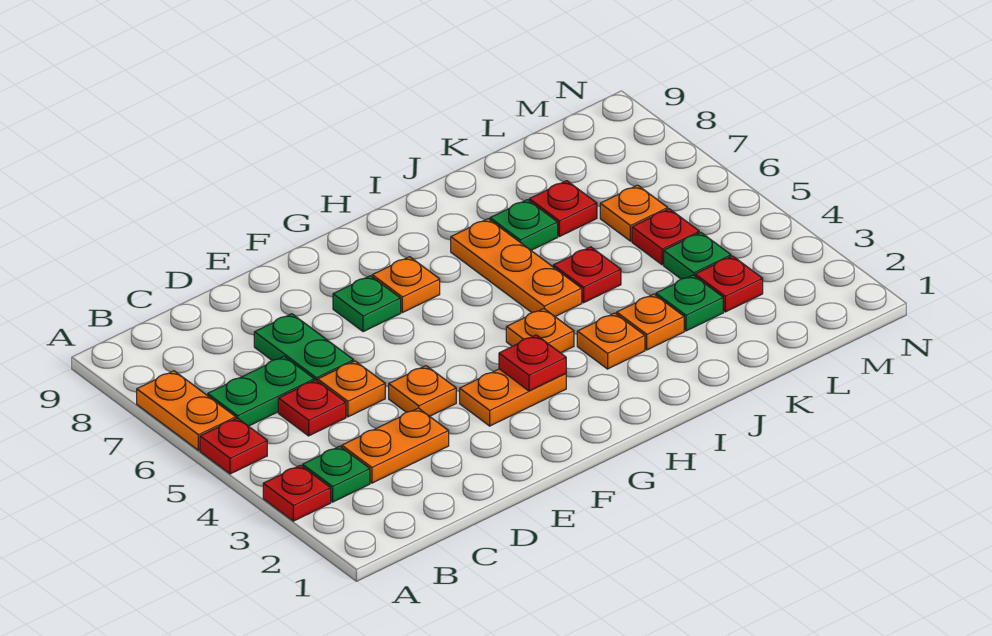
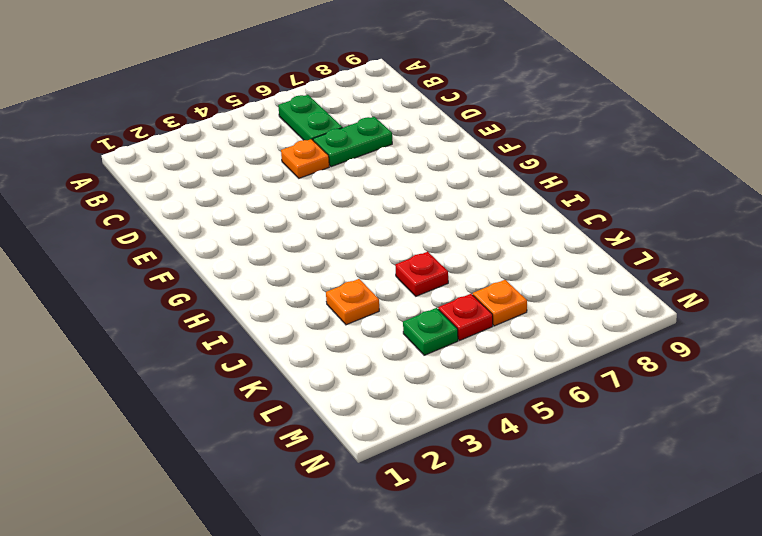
none -> red 1x1 plate [263,465,331,521]
none -> red 1x1 plate [200,418,267,474]
none -> orange 1x2 plate [137,371,236,450]

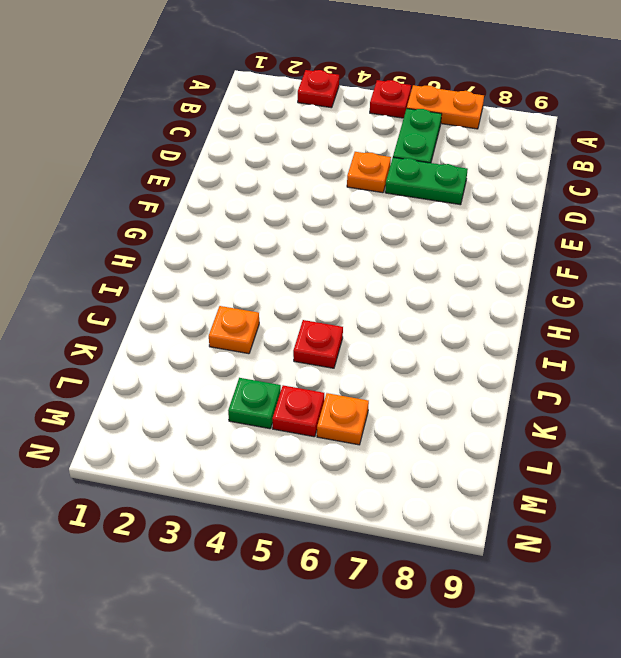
none -> green 1x1 plate [303,446,370,502]
none -> orange 1x2 plate [342,408,449,483]
none -> red 1x1 plate [278,380,346,436]

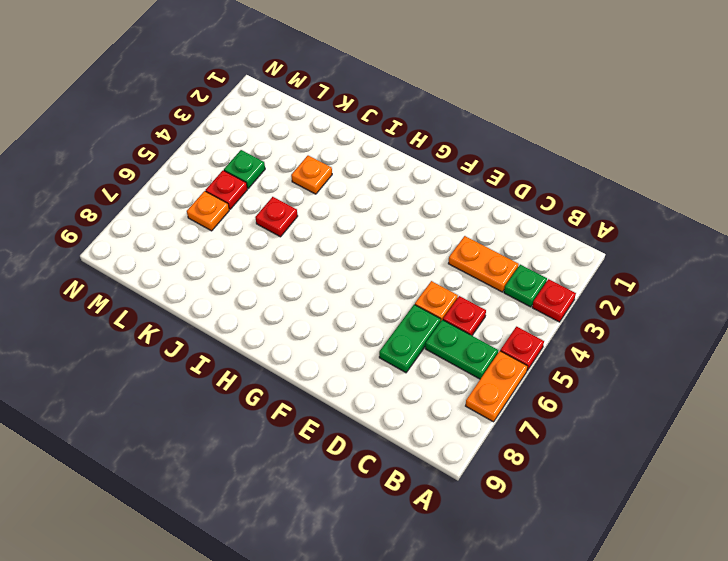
none -> orange 1x1 plate [389,366,456,416]
none -> orange 1x2 plate [460,369,566,426]
none -> green 1x1 plate [333,276,401,332]

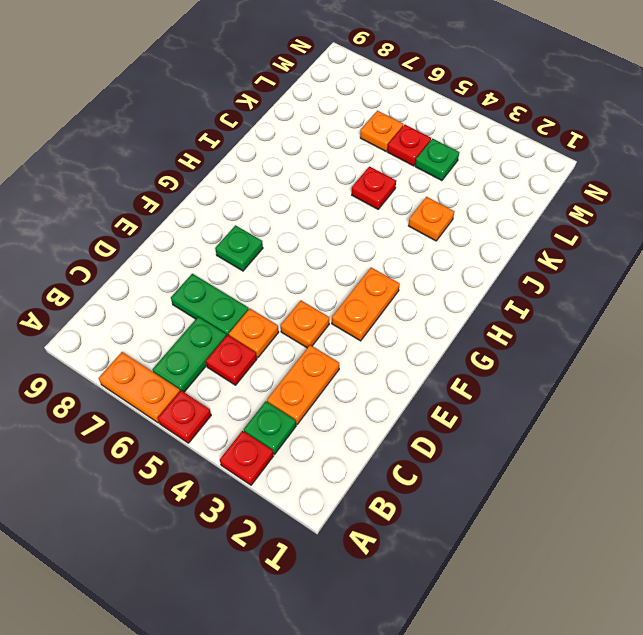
none -> orange 1x1 plate [372,257,440,313]
none -> orange 1x1 plate [506,309,574,353]
none -> orange 1x1 plate [577,313,645,369]

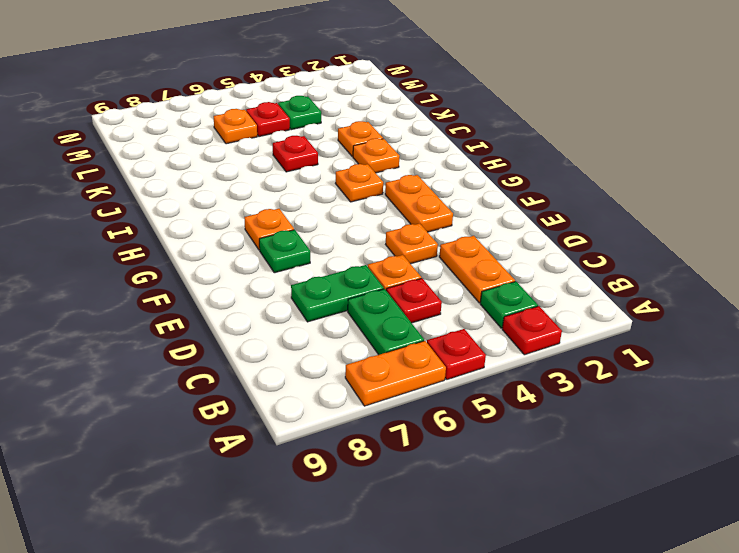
none -> orange 1x3 plate [451,219,582,317]
none -> green 1x1 plate [490,200,558,250]
none -> green 1x1 plate [656,275,723,331]

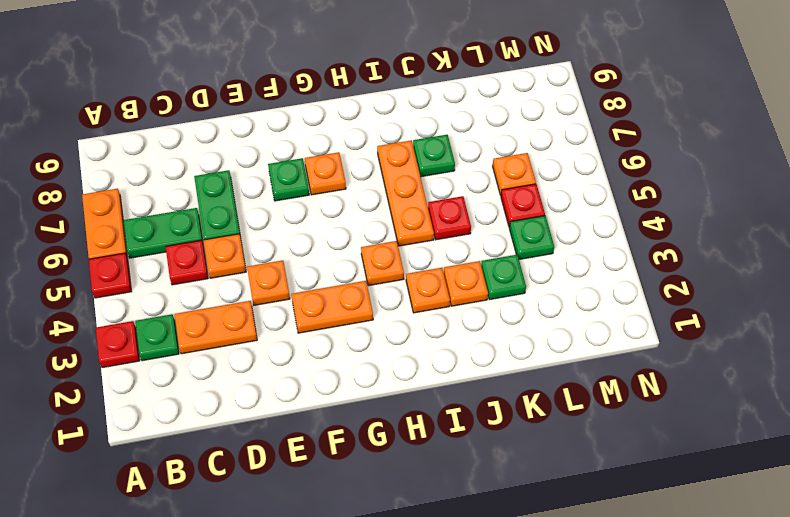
none -> red 1x1 plate [529,181,597,237]
none -> red 1x1 plate [695,256,763,312]
none -> red 1x1 plate [499,335,566,391]

